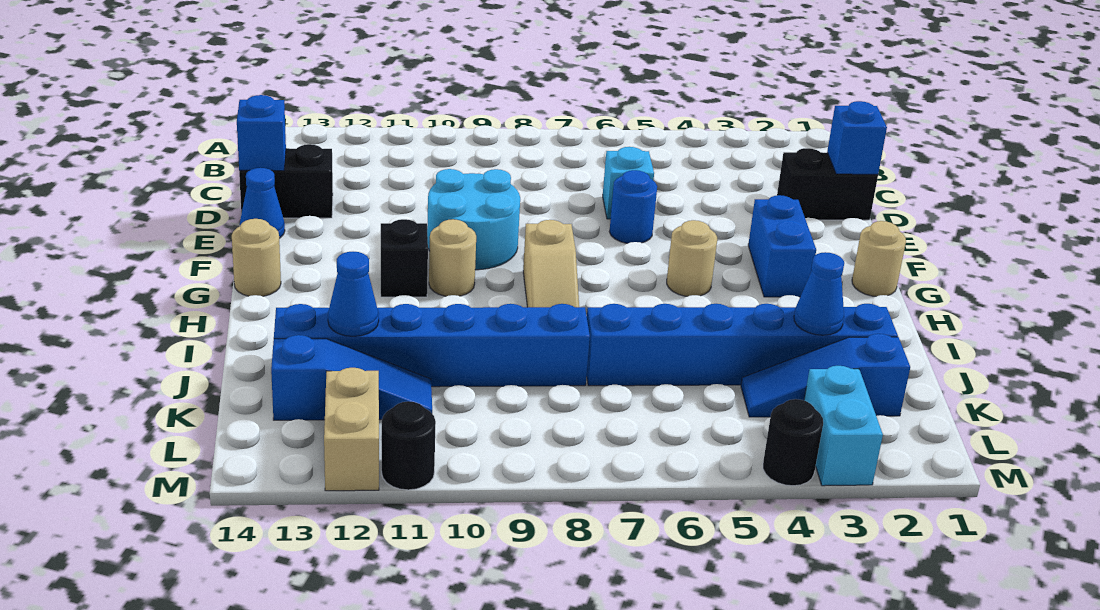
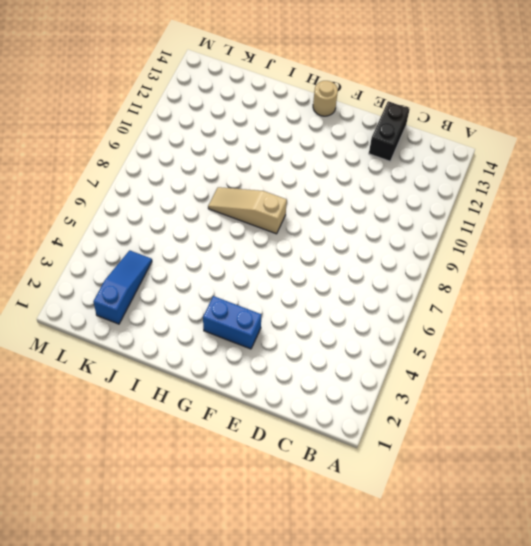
none -> black 1x2 brick [777,148,878,220]
none -> cyan 1x1 brick [603,147,654,219]
none -> blue 1x1 round brick [609,170,657,243]

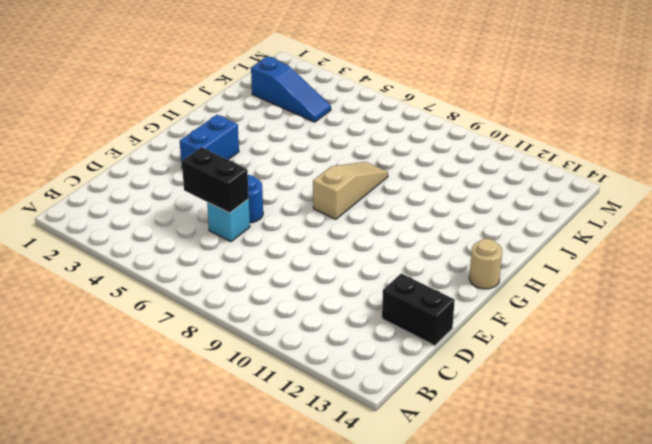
black 1x2 brick [182,147,249,213] -> black 1x2 brick moved to [777,148,878,220]
none -> cyan 2x2 round brick [427,169,520,270]
none -> blue 1x1 cone [240,168,285,238]
none -> tan 1x1 round brick [852,221,906,297]

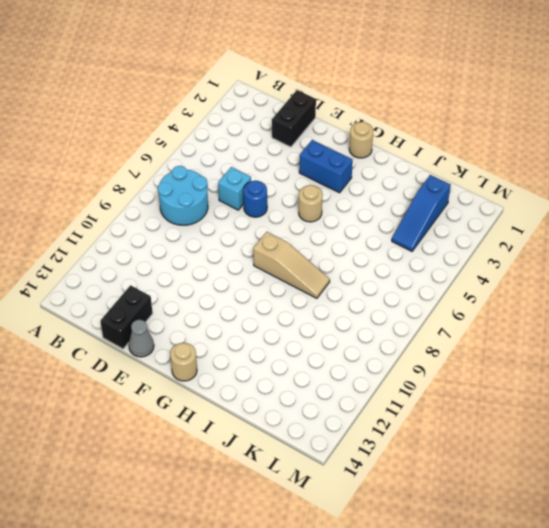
cyan 2x2 round brick [158,166,208,225] -> cyan 2x2 round brick moved to [427,169,520,270]
grey 1x1 cone [129,320,154,357] -> blue 1x1 cone [240,168,285,238]
none -> tan 1x1 round brick [429,219,476,296]
none -> black 1x1 brick [381,219,428,297]
none -> blue 1x6 brick [587,304,898,386]

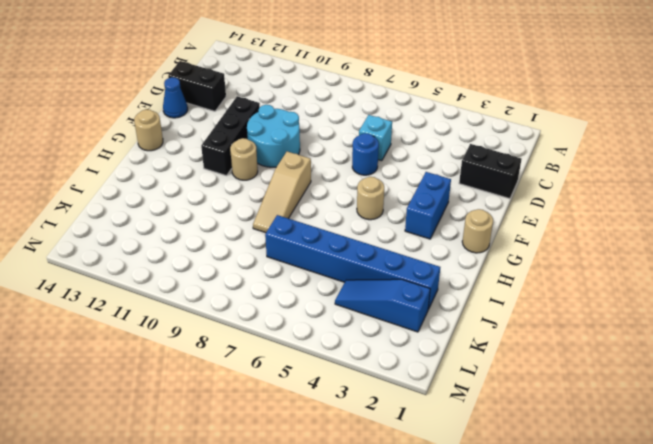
black 1x3 brick [201,96,260,176] -> black 1x1 brick [381,219,428,297]
none -> blue 1x6 brick [274,304,590,387]
none -> blue 1x3 slope [271,335,432,420]
none -> cyan 1x2 brick [804,366,883,486]

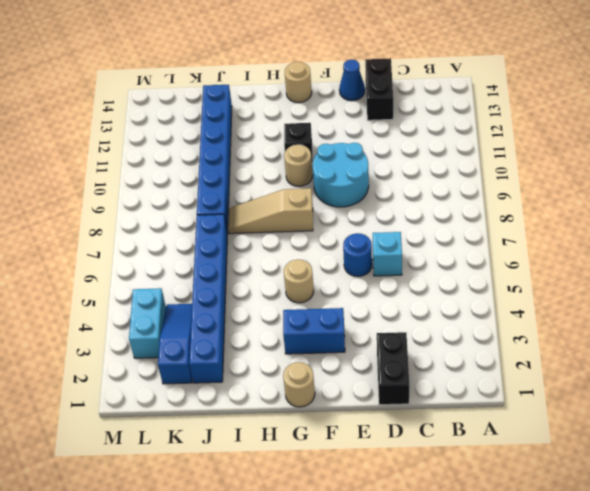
cyan 1x2 brick [129,288,166,358] -> cyan 1x2 brick turned to [804,366,883,486]
none -> blue 1x3 slope [271,335,432,420]
none -> tan 1x2 brick [324,368,379,491]
none -> black 1x1 round brick [763,399,823,486]

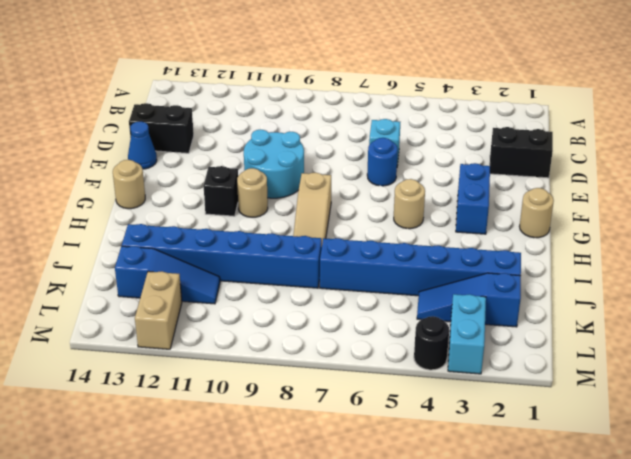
none -> black 1x1 round brick [382,401,436,490]
none -> blue 1x1 brick [827,101,887,174]
none -> blue 1x1 brick [237,95,286,171]

